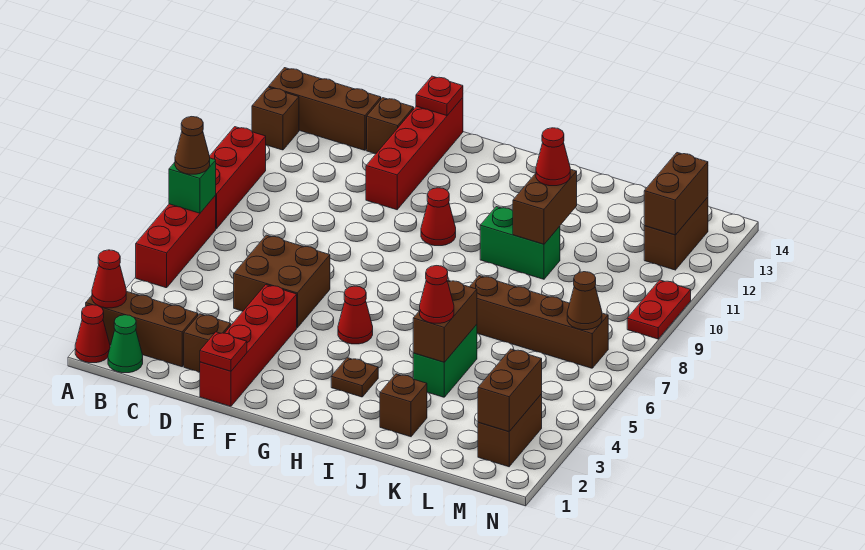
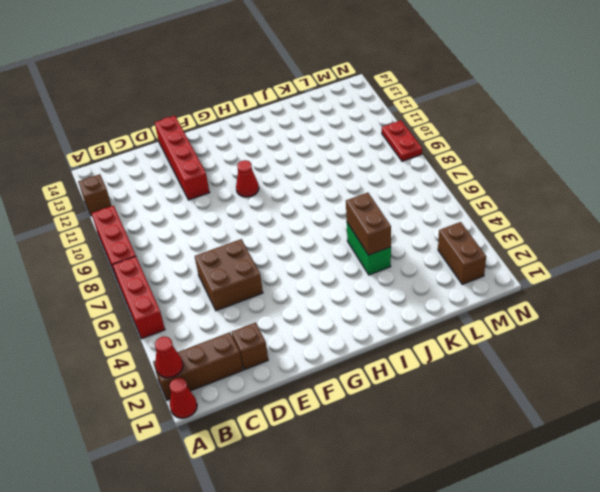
none -> brown 1x3 brick [269,68,381,150]
none -> green 1x1 cone [108,315,143,373]
none -> brown 1x1 brick [367,98,414,154]
none -> red 1x4 brick [200,285,297,406]

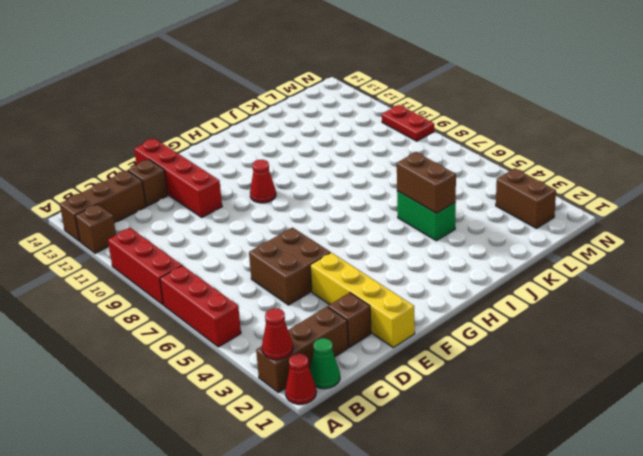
yellow 1x4 brick [310,253,415,348] -> red 1x4 brick [200,285,297,406]
none -> red 1x1 cone [338,286,373,344]
none -> brown 1x1 plate [331,358,378,397]
none -> green 1x2 brick [480,207,560,279]
none -> brown 1x1 brick [380,374,427,437]

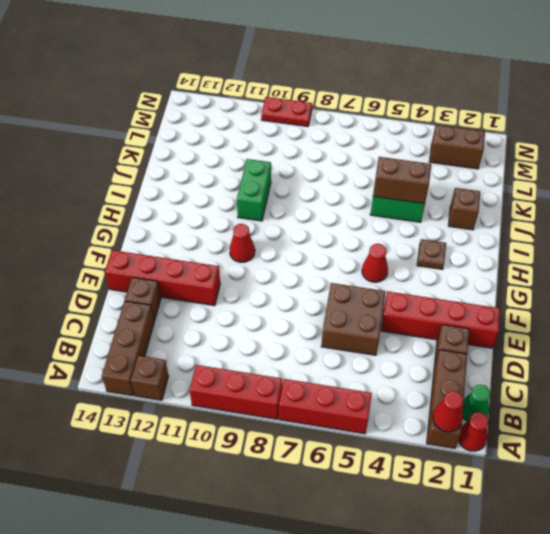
none -> brown 1x4 brick [470,276,608,368]
none -> brown 1x2 brick [644,197,708,270]
none -> green 1x1 brick [169,158,216,213]
none -> red 1x1 plate [200,332,247,371]

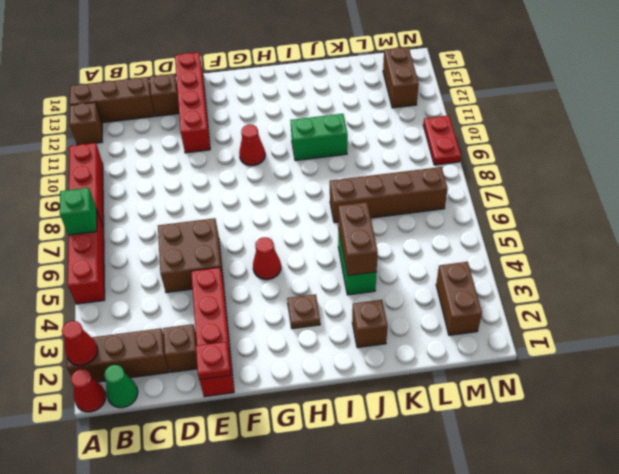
none -> red 1x1 plate [416,76,463,116]
none -> brown 1x2 brick [513,169,577,244]
none -> brown 1x2 brick [478,349,542,431]
none -> brown 1x1 cone [567,272,602,330]

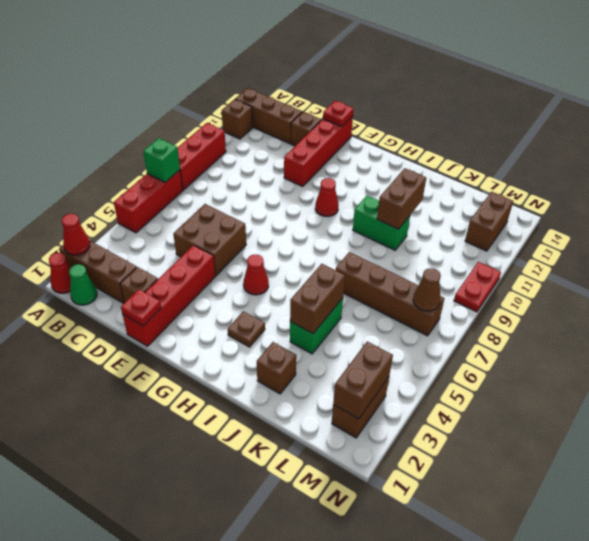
none -> brown 1x2 brick [644,153,708,235]
none -> brown 1x1 cone [175,117,210,174]
none -> red 1x1 cone [420,266,454,323]
none -> red 1x1 cone [536,128,570,186]

